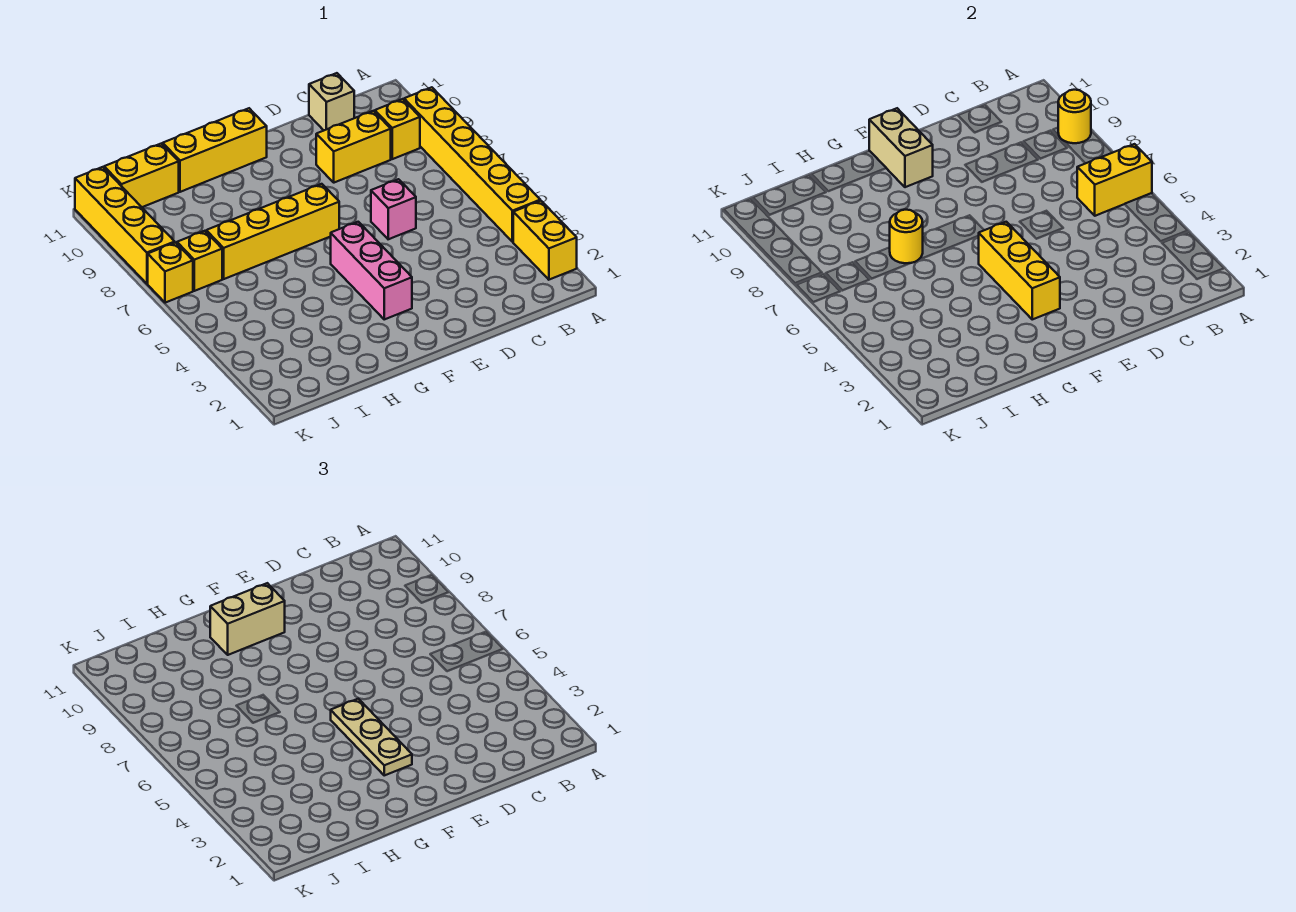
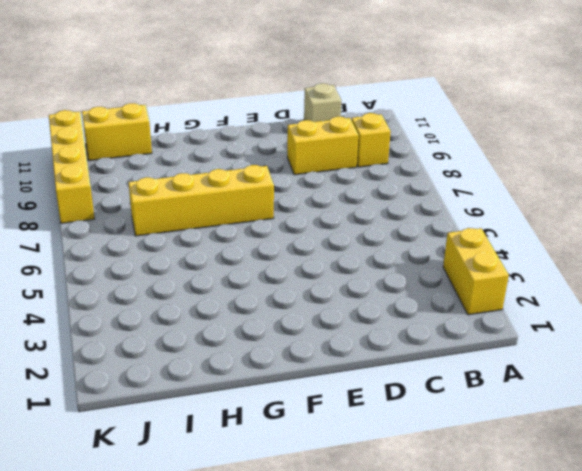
none -> yellow 1x6 brick [404,87,540,242]
none -> pink 1x1 brick [371,179,416,239]
none -> pink 1x3 brick [331,222,412,319]

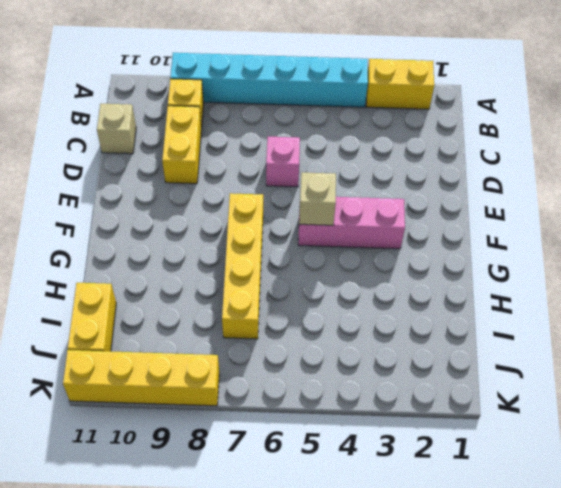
cyan 1x6 brick [170,53,368,107] -> yellow 1x6 brick [404,87,540,242]
tan 1x1 brick [299,172,336,225] -> yellow 1x3 brick [979,222,1060,319]
none -> yellow 1x3 brick [163,108,267,192]
none -> yellow 1x1 brick [177,231,222,291]
none -> yellow 1x1 brick [148,243,193,303]

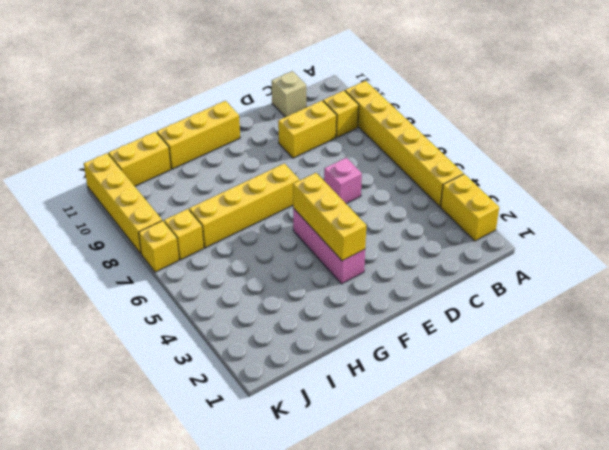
none -> yellow 1x2 brick [1077,144,1152,216]
none -> yellow 1x1 round brick [1058,90,1091,143]
none -> tan 1x2 brick [869,108,933,187]

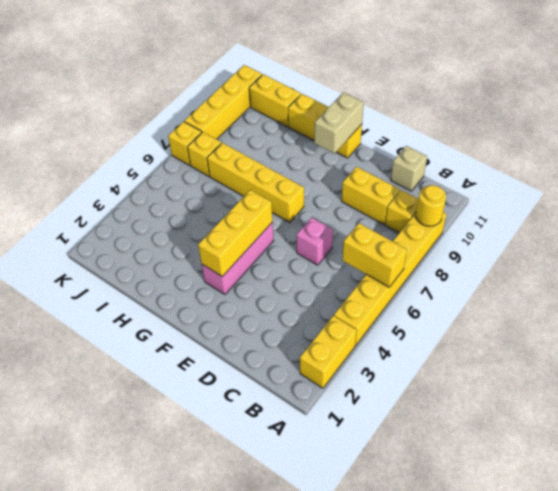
none -> yellow 1x1 round brick [890,210,923,263]
none -> tan 1x3 plate [331,699,412,775]
none -> tan 1x2 brick [210,583,285,655]

